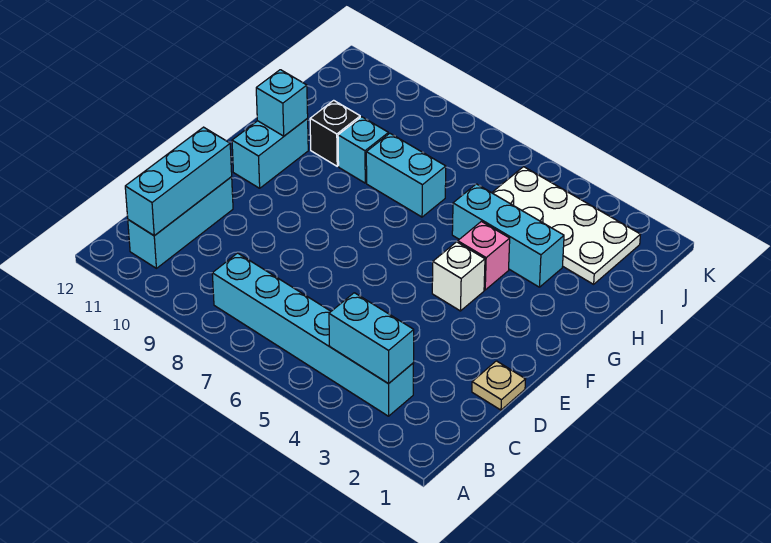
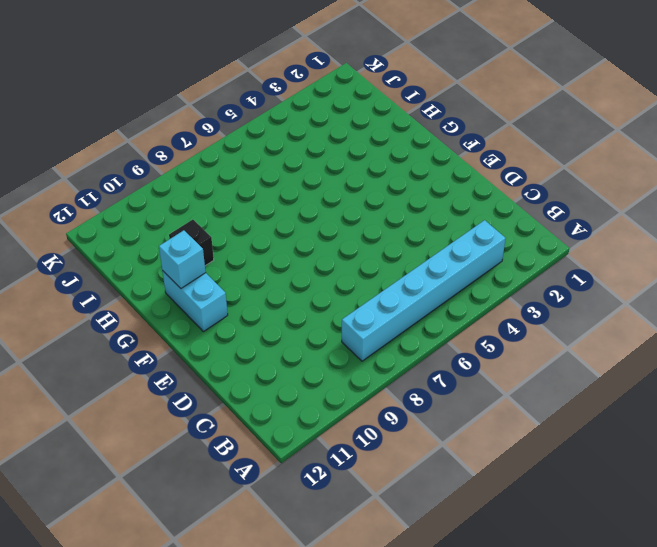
none -> cyan 1x3 brick [128,177,233,268]
none -> tan 1x1 plate [472,361,526,410]
none -> white 1x1 brick [432,242,485,311]

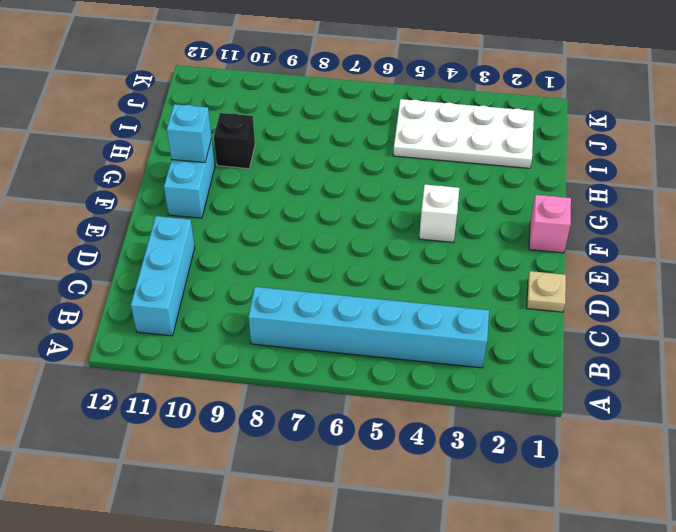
pink 1x1 brick [529,195,571,253] -> pink 1x1 brick moved to [458,221,510,290]
none -> cyan 1x3 brick [452,184,564,287]
none -> cyan 1x2 brick [366,133,446,217]
none -> cyan 1x1 brick [338,117,388,183]

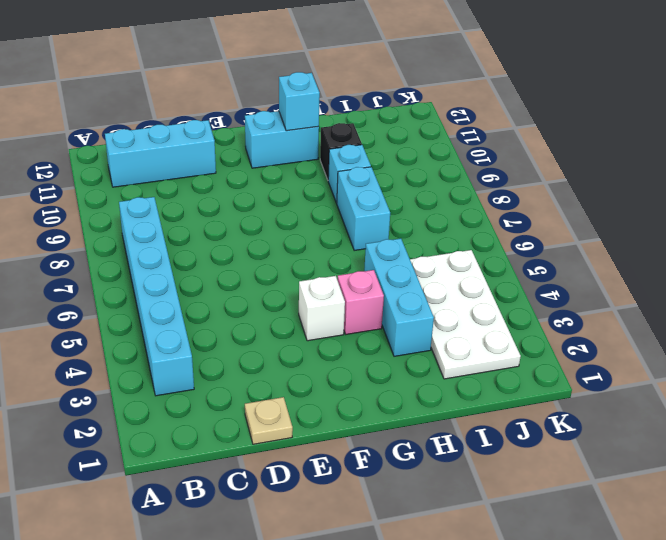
none -> cyan 1x2 brick [329,293,414,384]
none -> cyan 1x3 brick [125,127,232,236]

